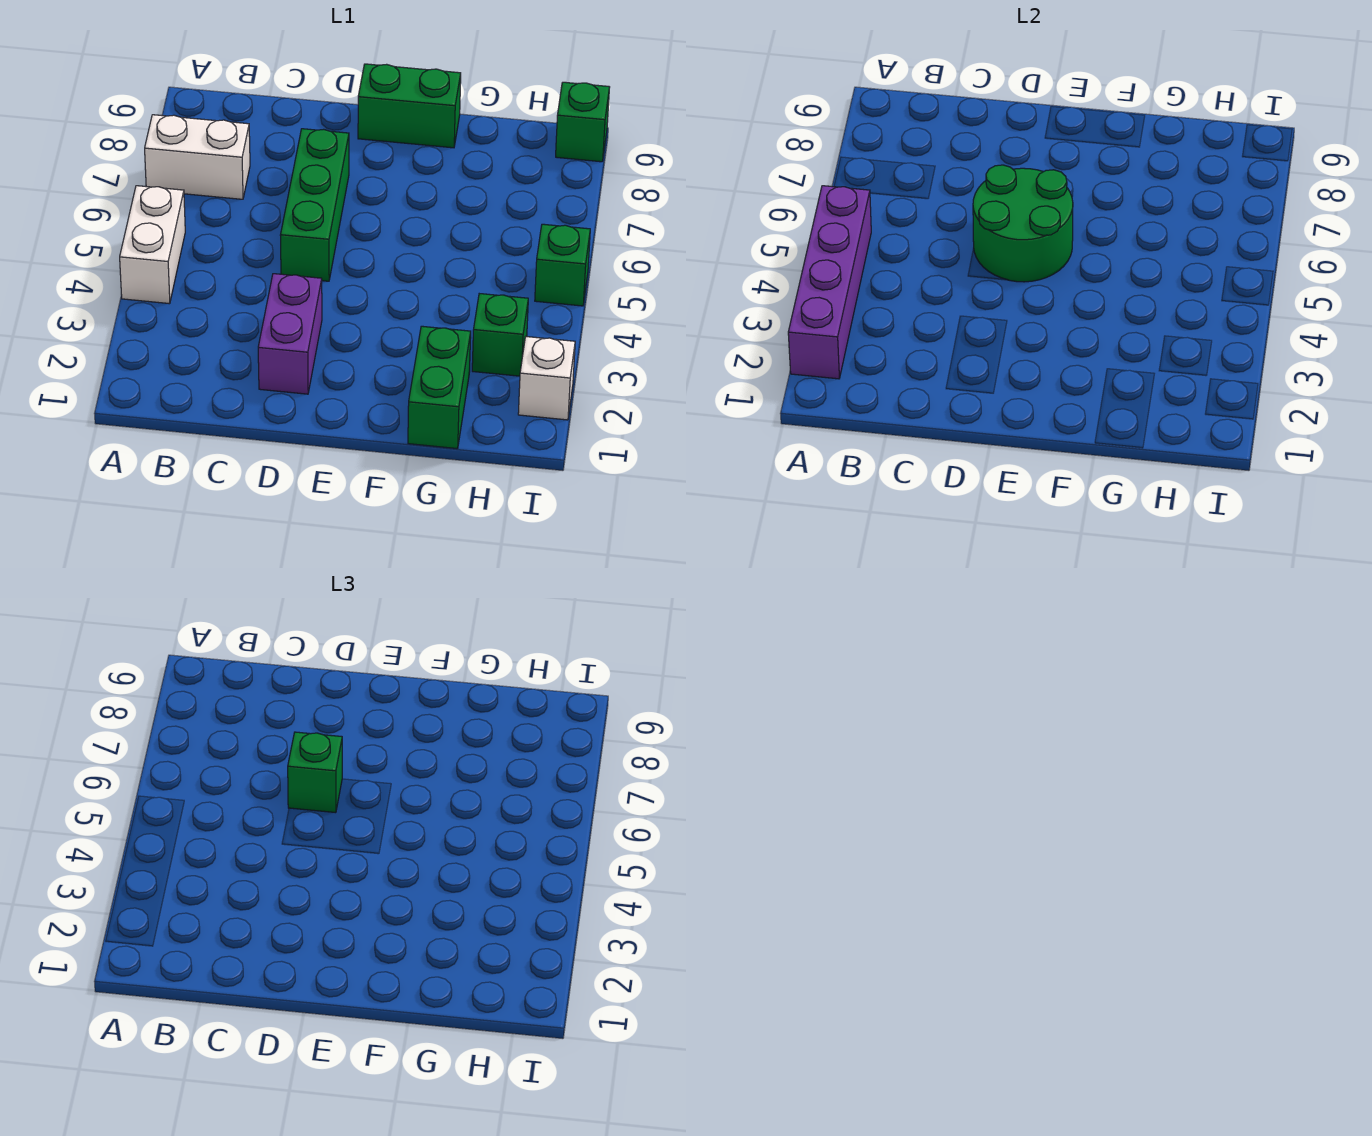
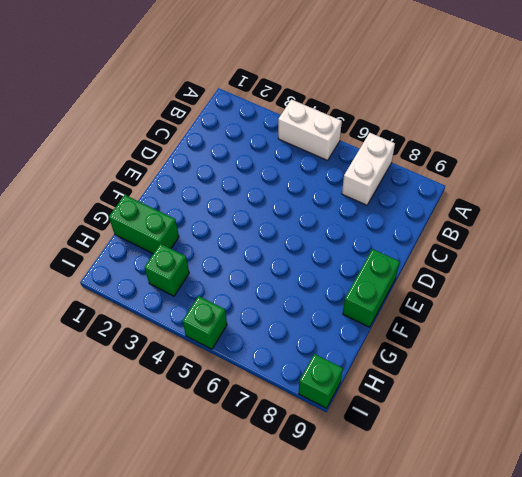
none -> purple 1x2 brick [258,274,322,394]
none -> green 1x3 brick [280,129,349,281]
none -> white 1x1 brick [518,337,575,420]

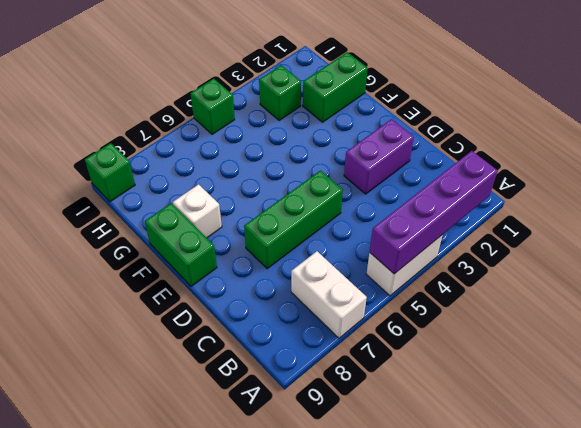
white 1x1 brick [173,184,222,238] -> white 1x1 brick moved to [518,337,575,420]
none -> green 2x2 round brick [973,165,1073,282]
none -> green 1x1 brick [288,732,342,813]

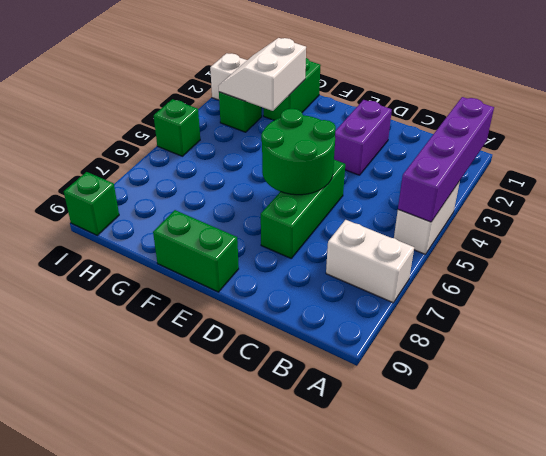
white 2x2 slope [219,38,306,111] -> none
none -> green 1x1 brick [288,732,342,813]

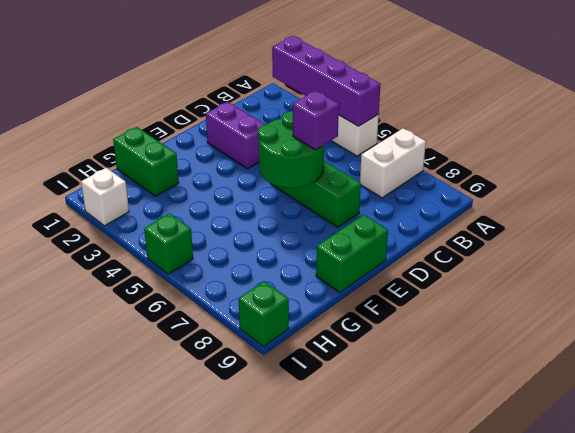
purple 1x1 brick [293,91,339,150] -> green 1x1 brick [288,732,342,813]
none -> green 1x1 brick [472,294,528,376]

